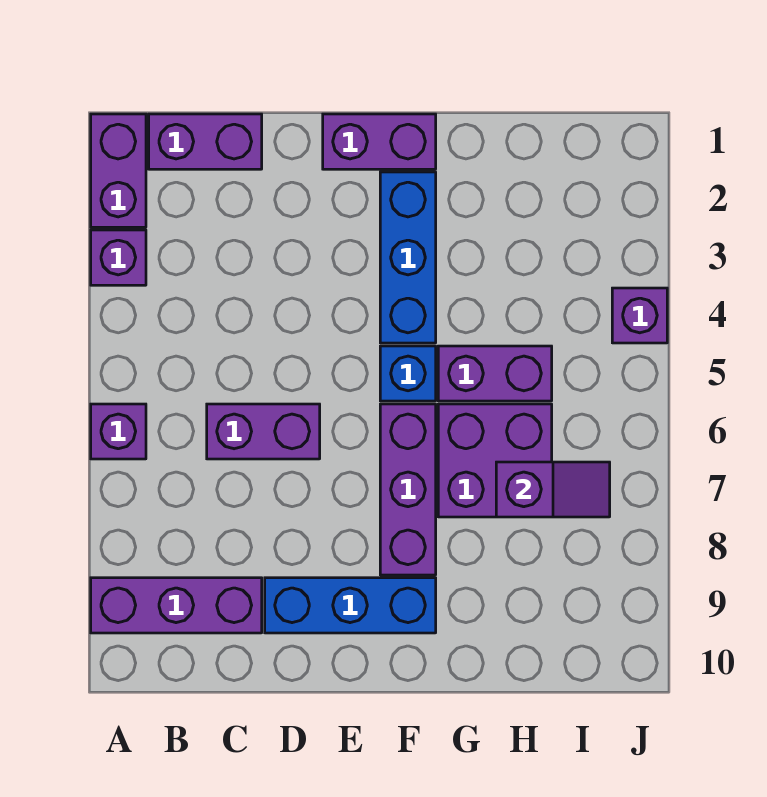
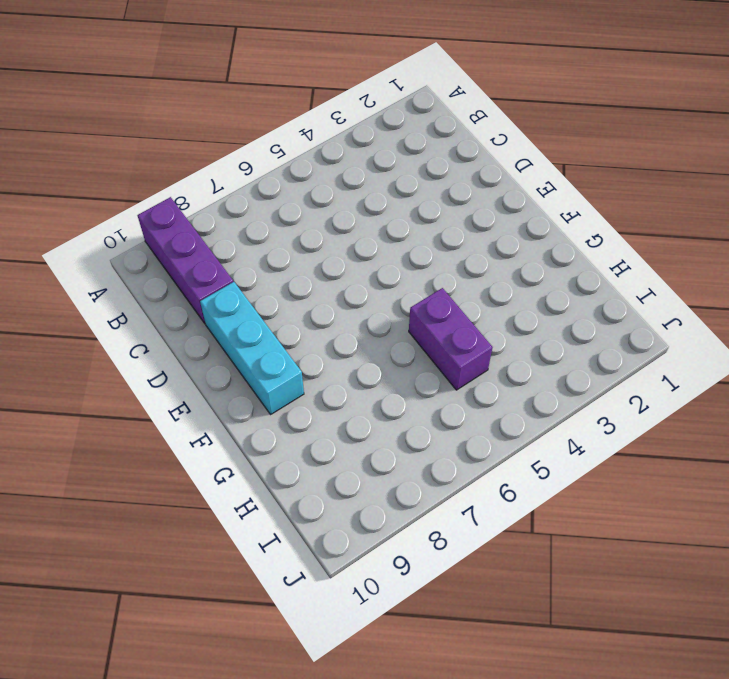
cyan 1x3 brick [200,282,304,414] -> blue 1x3 brick [265,578,436,633]
none -> purple 1x2 brick [91,114,146,227]
none -> purple 1x1 brick [91,230,146,285]
none -> purple 1x1 brick [91,404,146,459]

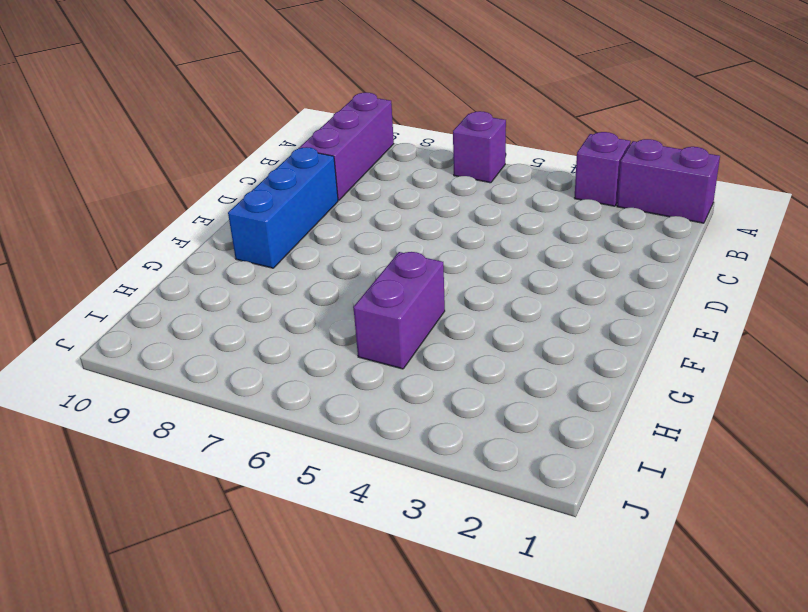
none -> purple 1x2 brick [149,114,262,169]
none -> purple 1x2 brick [207,404,320,459]
none -> purple 1x2 brick [323,114,436,169]

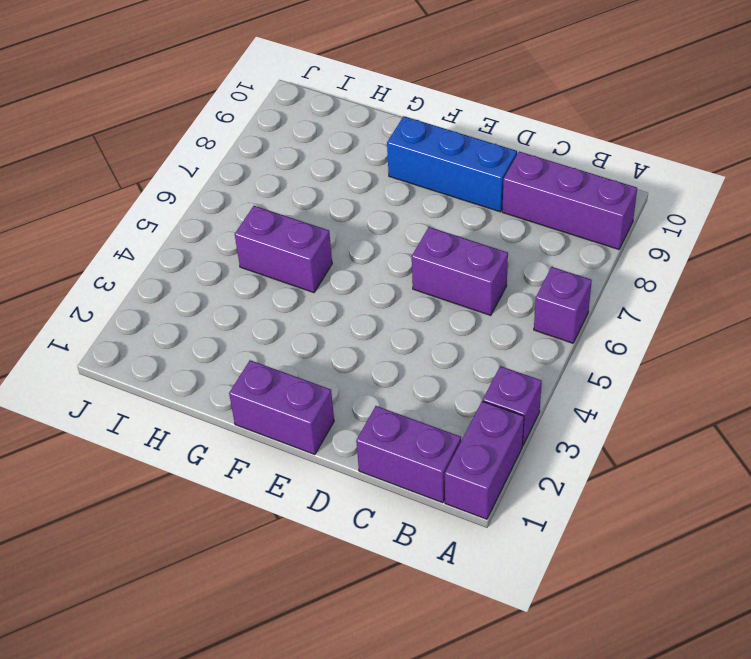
none -> blue 1x3 brick [380,172,436,343]
none -> blue 1x1 brick [380,346,436,401]
none -> purple 1x3 brick [380,404,436,575]

